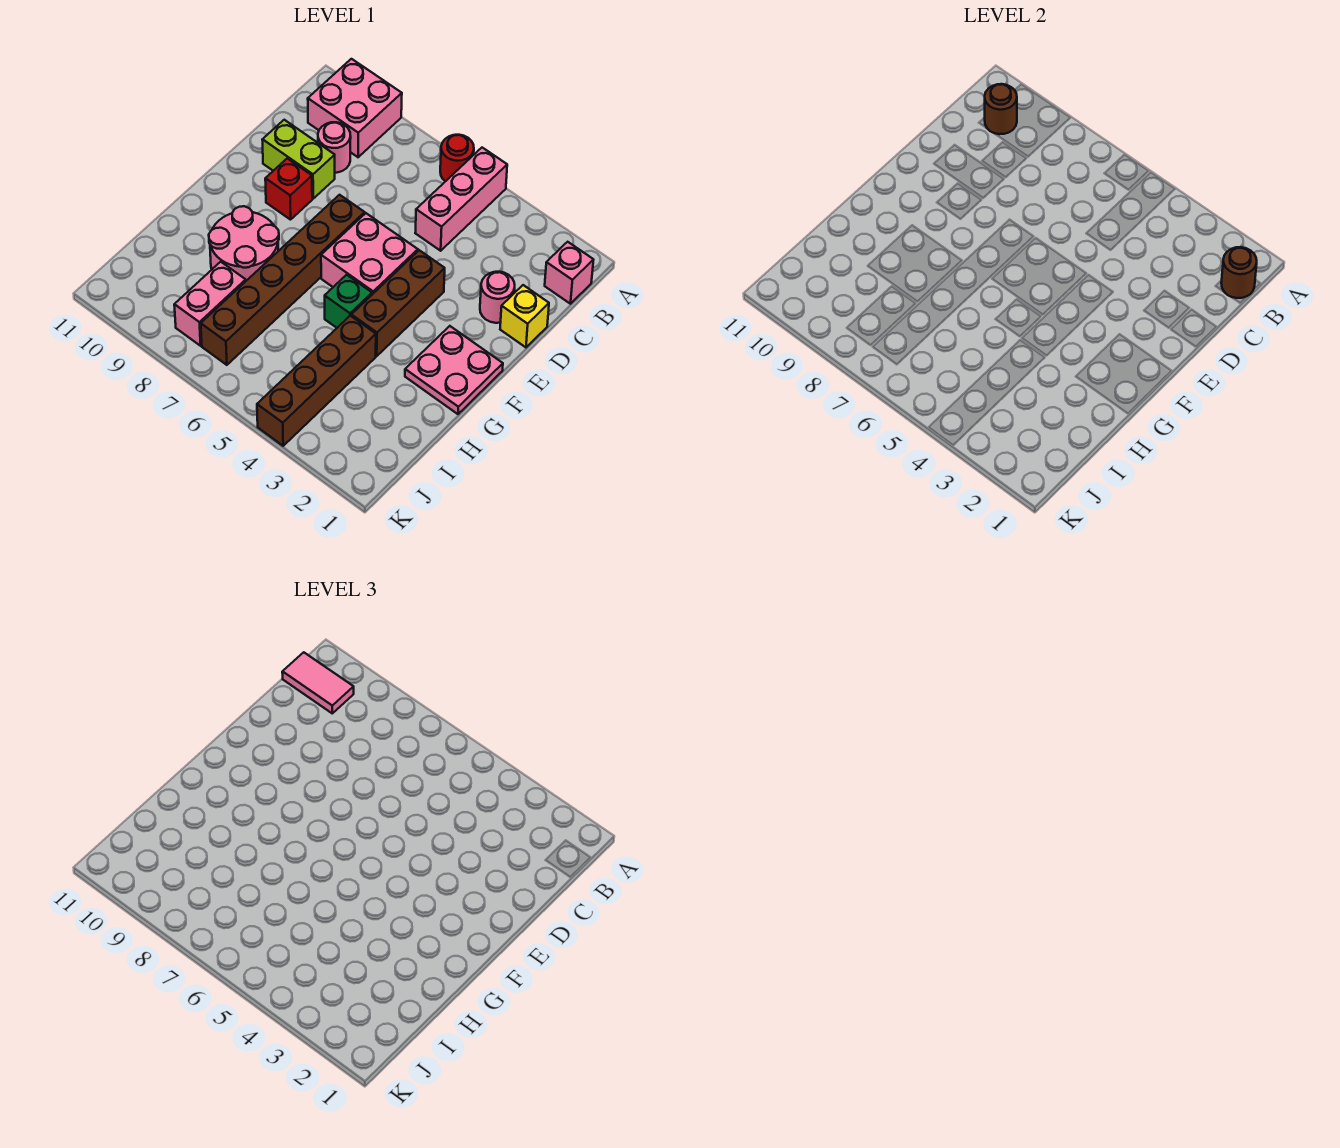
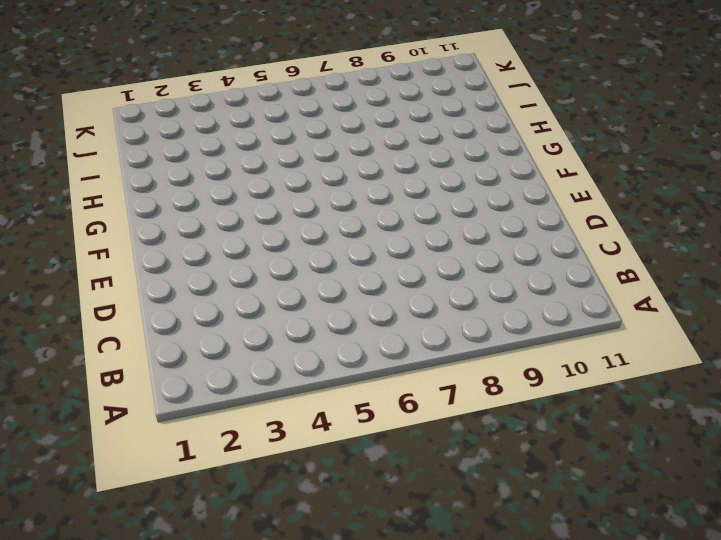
none -> pink 1x3 brick [415,148,507,251]
none -> red 1x1 round brick [440,135,474,181]
none -> pink 2x2 brick [308,59,402,157]

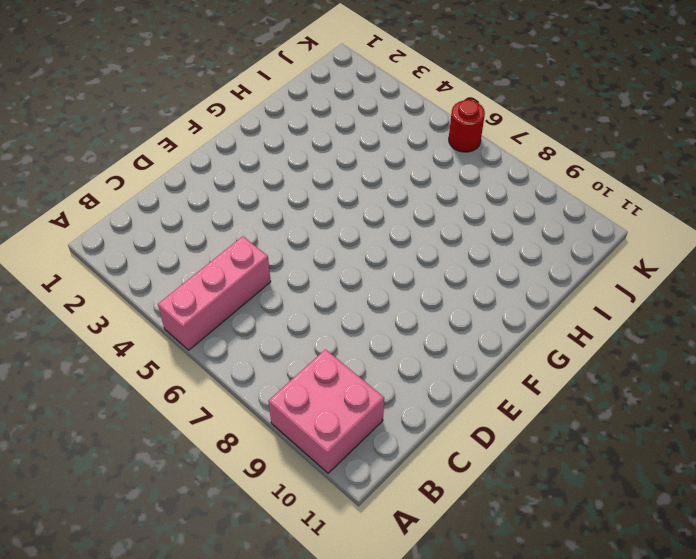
red 1x1 round brick [449,100,485,152] -> red 1x1 round brick moved to [440,135,474,181]
none -> pink 1x1 brick [545,242,593,304]
none -> pink 1x1 round brick [318,122,351,173]
none -> yellow 1x1 brick [500,285,549,347]

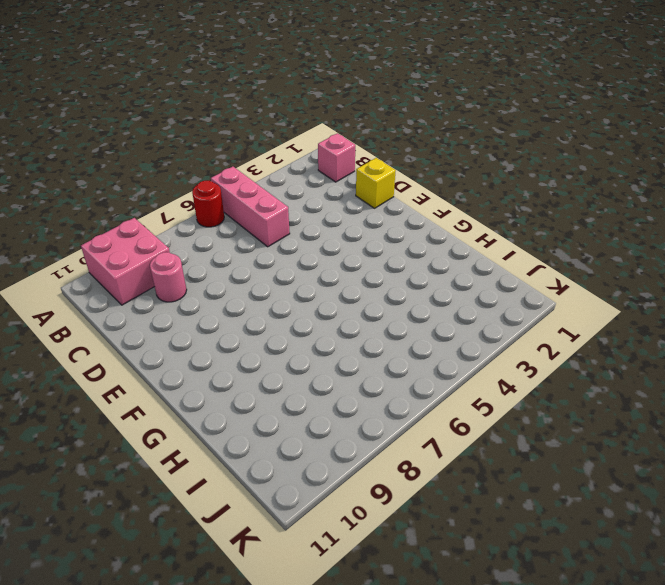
none -> pink 1x1 round brick [480,272,515,323]
none -> lime 1x2 brick [262,120,335,199]
none -> brown 1x3 brick [351,250,445,356]

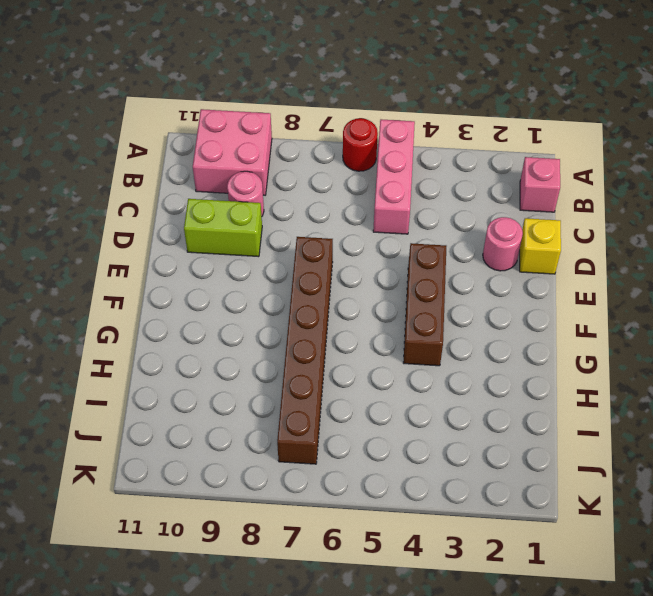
none -> pink 2x2 brick [321,213,418,294]
none -> red 1x1 brick [265,158,312,220]
none -> pink 2x2 plate [405,326,503,414]

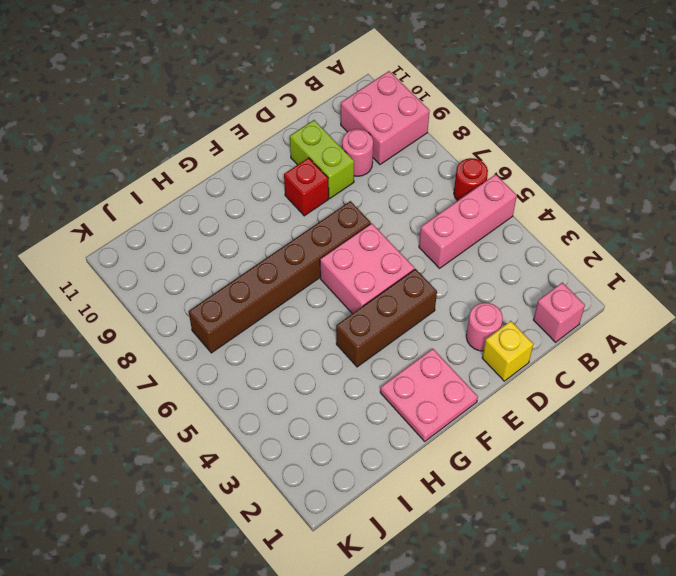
none -> green 1x1 brick [325,275,372,328]
none -> pink 2x2 round brick [209,206,279,281]
none -> brown 1x4 brick [257,316,376,446]

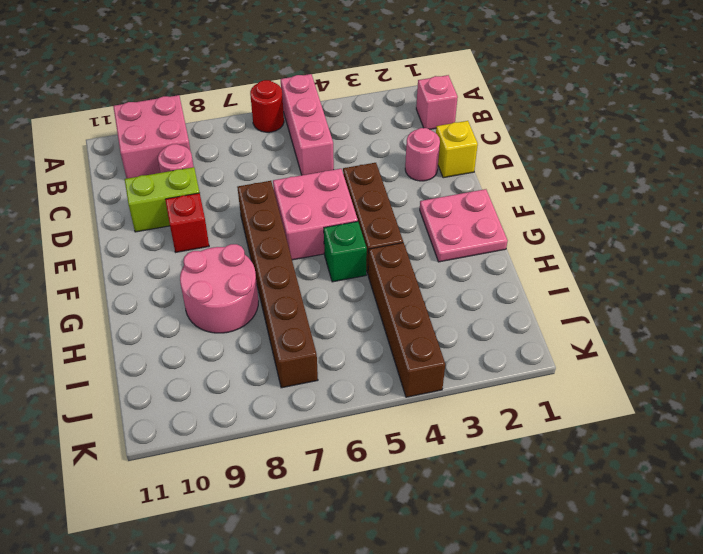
none -> pink 1x2 brick [174,262,246,346]
none -> brown 1x1 round brick [1221,247,1257,298]
none -> brown 1x1 round brick [985,84,1017,134]

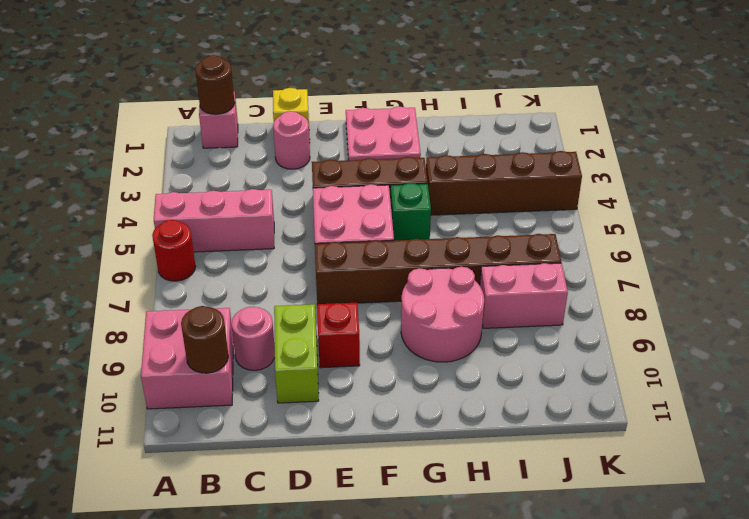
none -> pink 1x2 tile [282,652,354,713]

